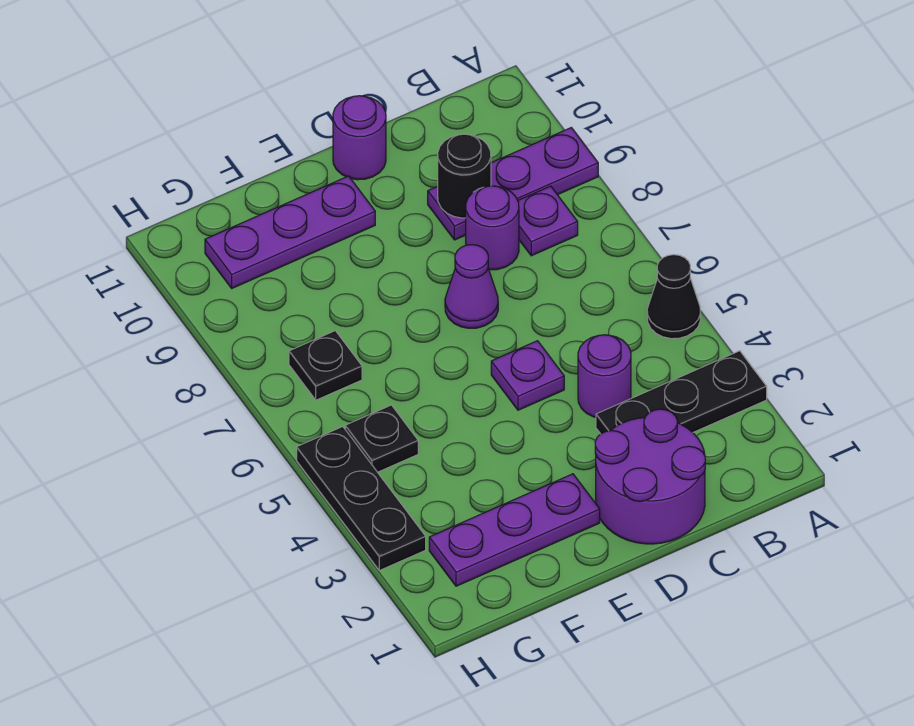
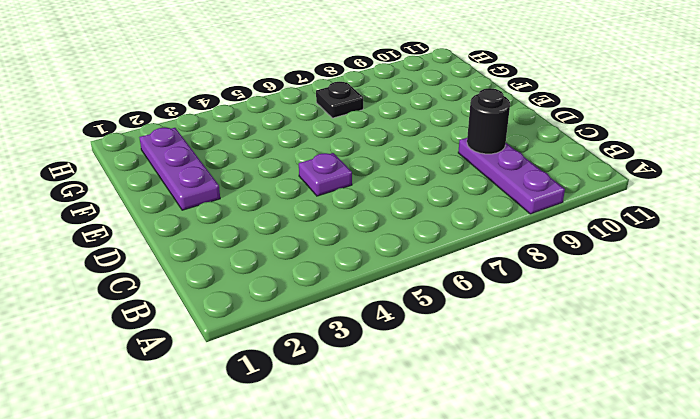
none -> black 1x3 plate [596,351,767,434]
none -> black 1x1 cone [647,255,700,339]
none -> purple 1x1 plate [518,186,578,256]

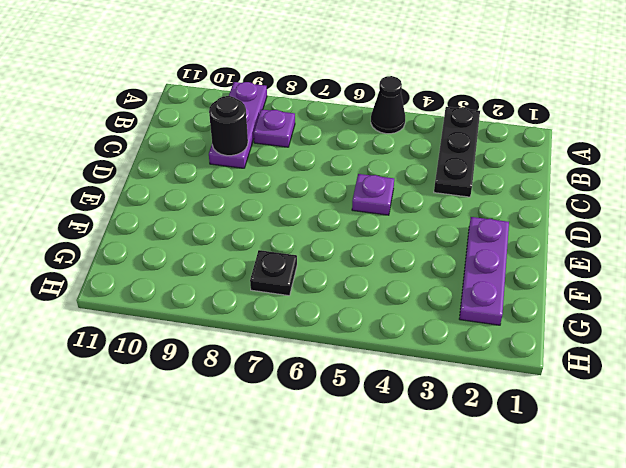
none -> purple 2x2 round brick [595,409,705,544]
none -> purple 1x1 round brick [578,335,631,417]
none -> purple 1x1 round brick [466,186,519,270]

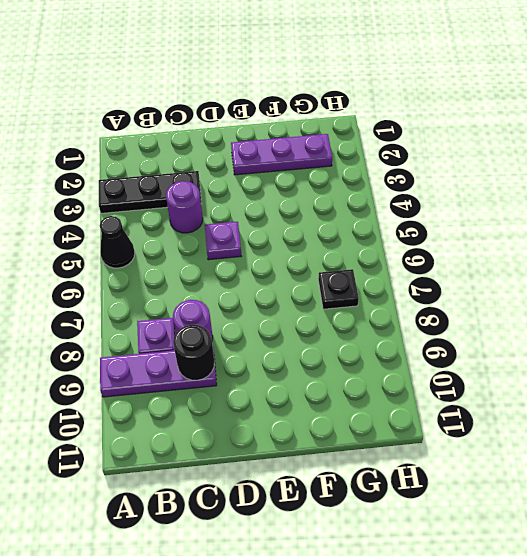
none -> purple 2x2 round brick [595,409,705,544]
none -> purple 1x1 cone [445,245,498,328]
none -> purple 1x1 round brick [333,96,386,180]

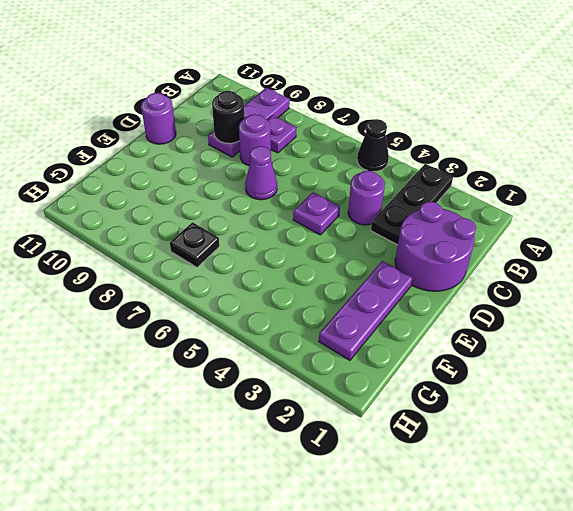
none -> purple 1x3 plate [205,176,375,288]
none -> black 1x1 plate [345,405,418,472]
none -> black 1x3 plate [297,427,426,570]

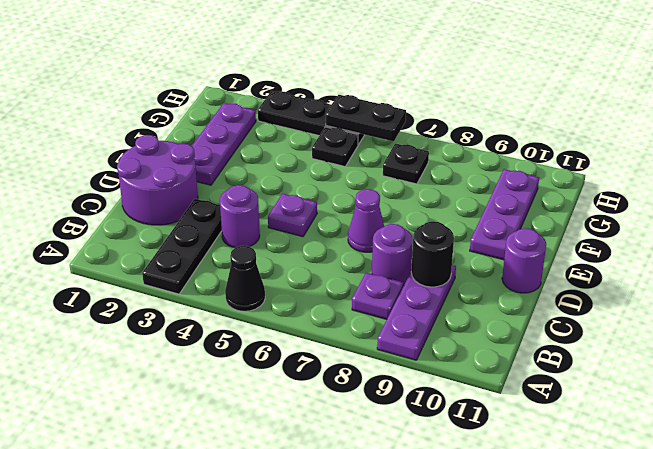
black 1x2 plate [326,95,406,141] -> none

